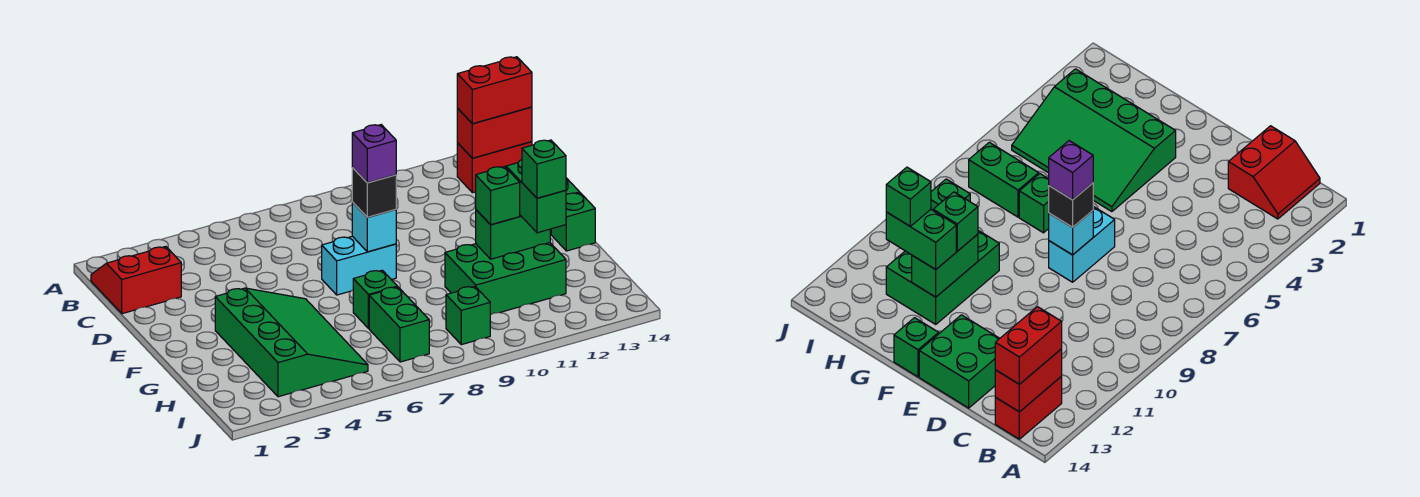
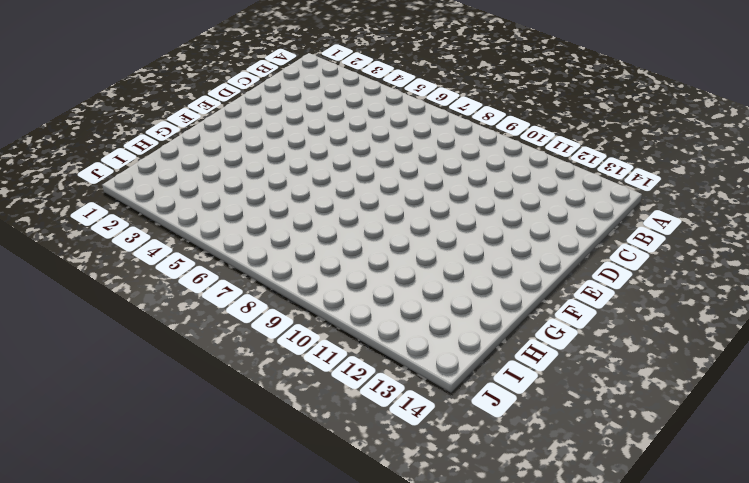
none -> red 2x2 slope [91,246,181,314]
none -> red 1x2 brick [457,142,532,193]
none -> green 2x2 brick [919,315,1000,408]

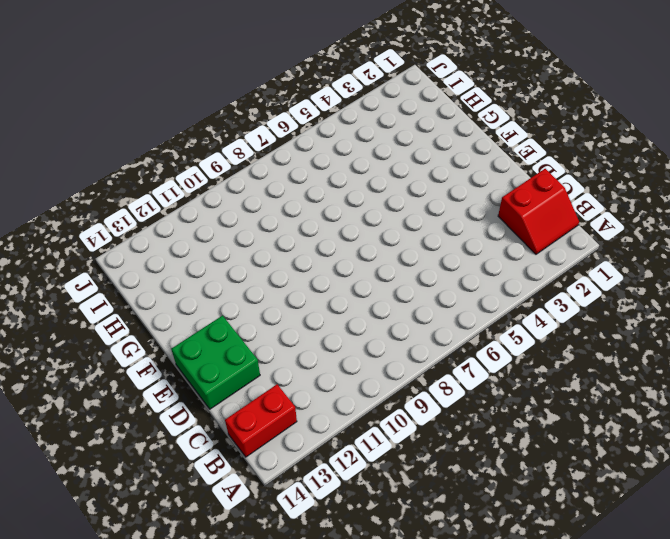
none -> cyan 1x2 brick [322,236,396,295]
none -> green 3x4 slope [215,288,368,397]
none -> green 1x1 brick [551,193,595,251]

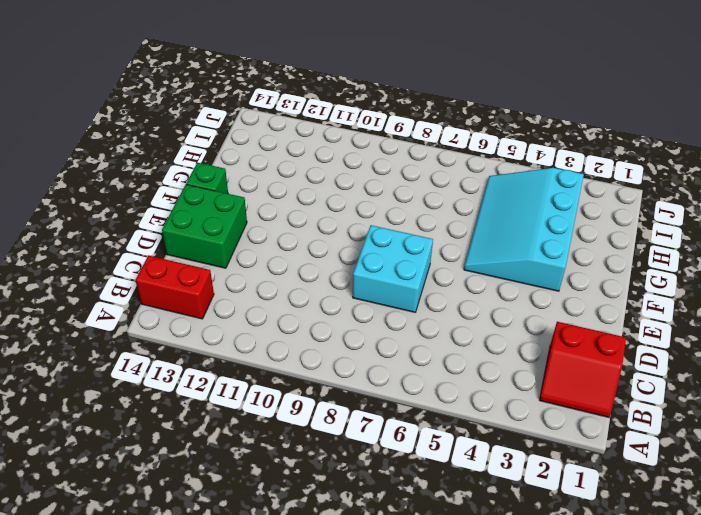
cyan 2x2 brick [353,225,433,312] -> cyan 1x2 brick [322,236,396,295]
cyan 3x4 slope [464,168,584,291] -> green 3x4 slope [215,288,368,397]
none -> green 1x1 brick [353,270,398,329]
none -> green 2x3 brick [445,243,566,315]
none -> green 1x2 brick [369,287,429,362]

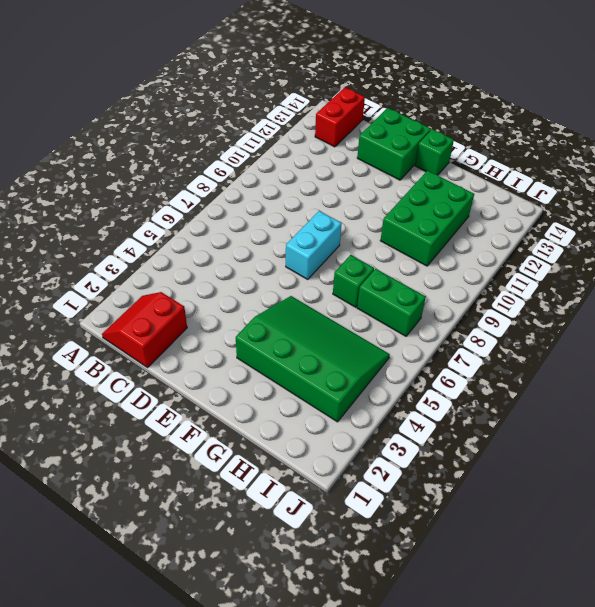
none -> green 1x1 brick [446,287,490,345]
none -> red 1x2 brick [457,107,532,158]
none -> cyan 1x1 brick [352,202,396,252]

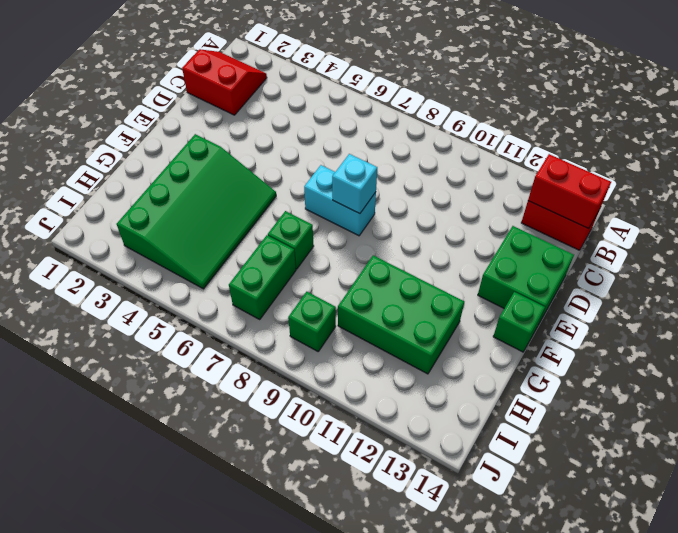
none -> green 1x2 brick [476,210,550,259]
none -> red 1x2 brick [457,57,532,124]
none -> black 1x1 brick [352,168,396,217]

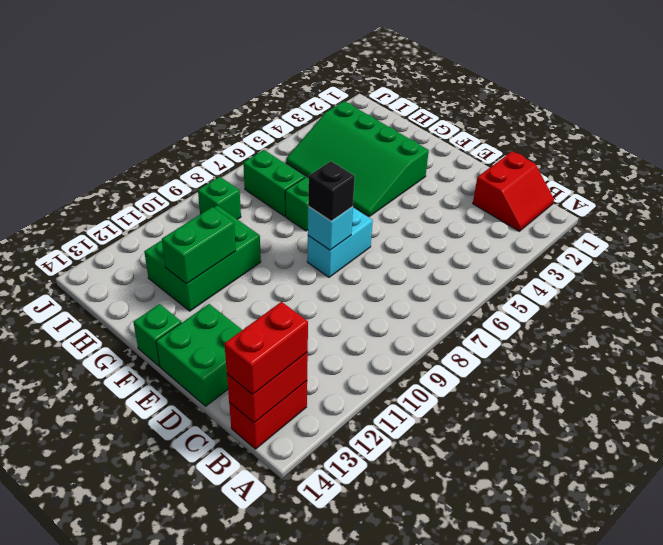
none -> green 1x1 brick [476,167,520,225]
none -> green 1x2 brick [506,160,566,233]
none -> purple 1x1 brick [352,125,396,183]

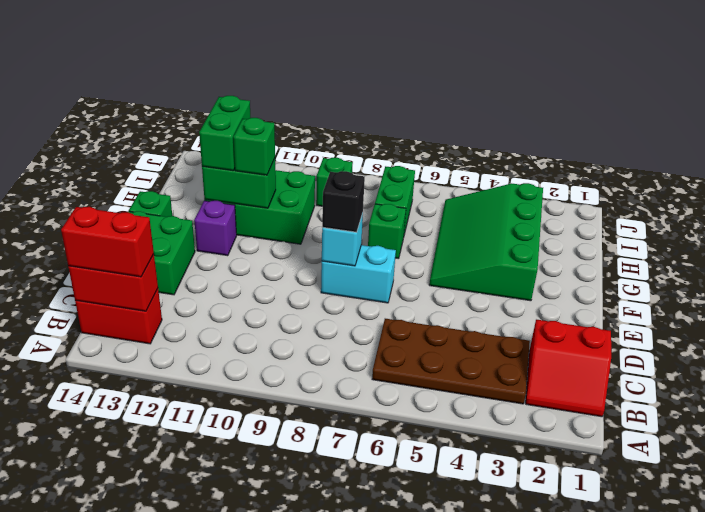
brown 2x4 plate [372,319,530,404] -> none
purple 1x1 brick [194,200,237,256] -> purple 1x1 brick moved to [352,125,396,183]
none -> green 1x1 brick [522,140,566,198]

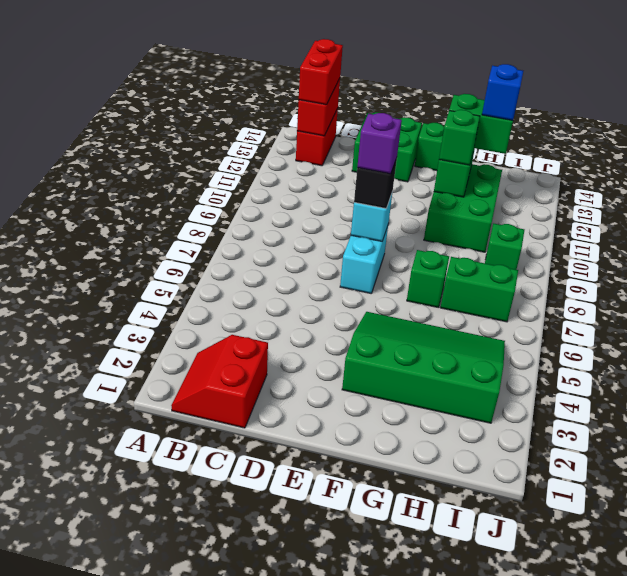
blue 1x1 brick [482,64,523,120] -> green 1x1 brick [522,140,566,198]

